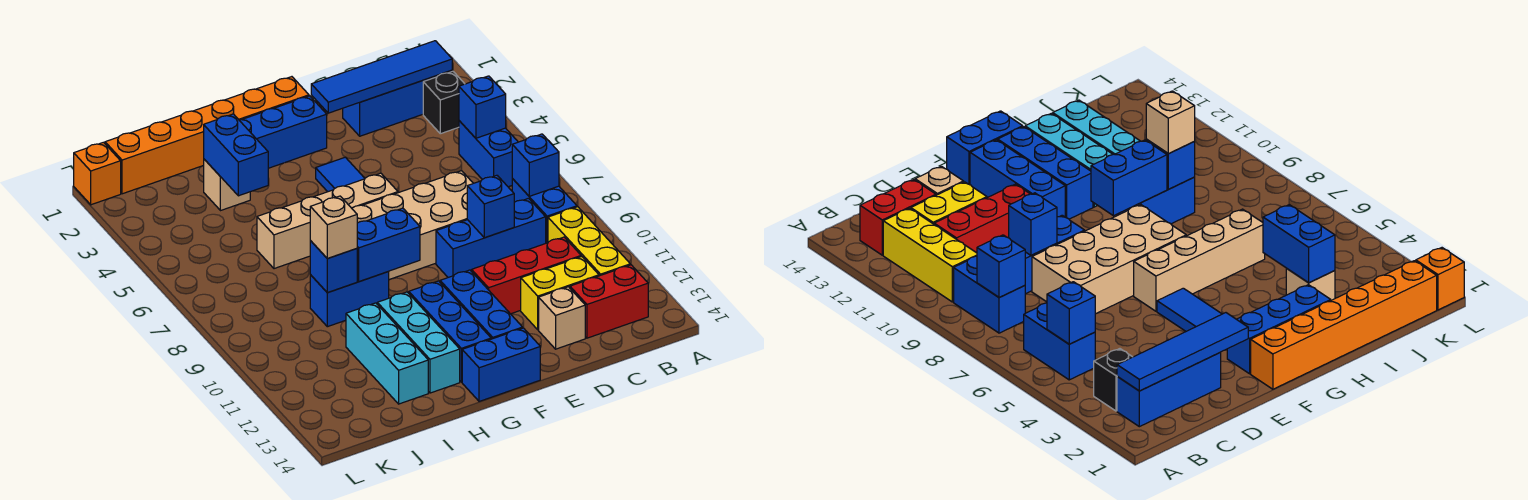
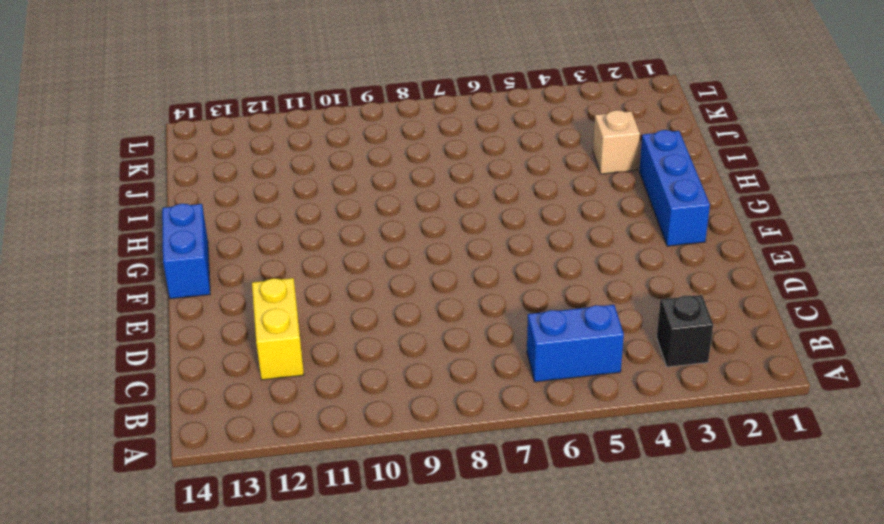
none -> blue 1x3 brick [343,70,452,136]
none -> blue 1x2 brick [512,179,577,243]
none -> yellow 1x3 brick [548,207,630,276]
none -> red 1x2 brick [570,265,648,338]

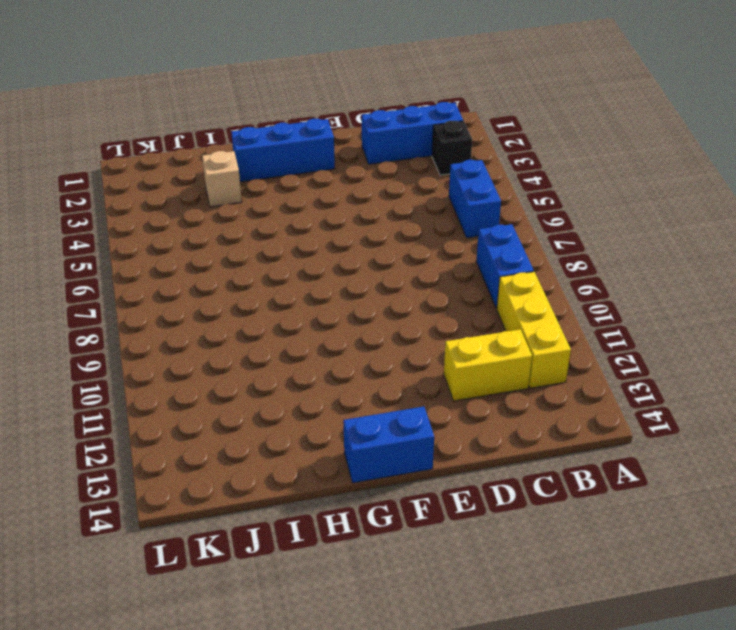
none -> red 1x2 brick [570,265,648,338]
none -> blue 1x3 brick [436,198,546,277]
none -> red 1x3 brick [472,237,581,314]
none -> tan 2x4 brick [352,171,473,279]

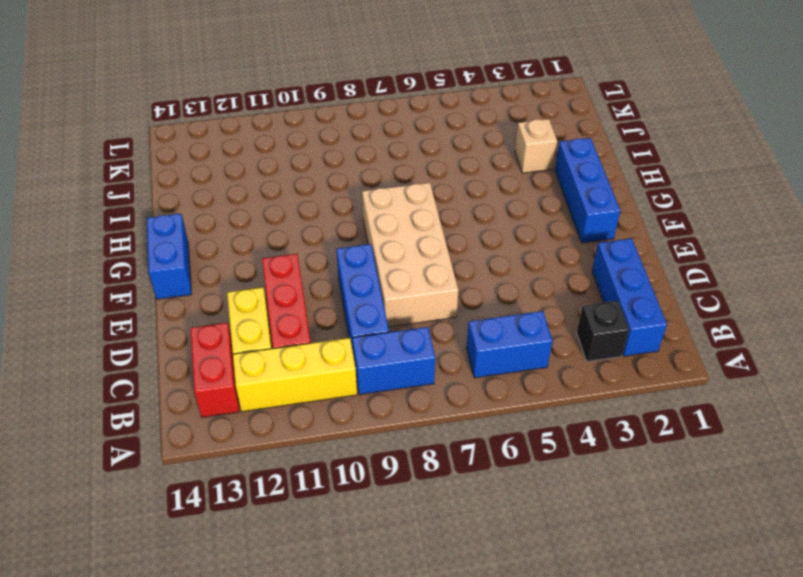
none -> tan 1x1 brick [539,287,585,349]
none -> orange 1x6 brick [105,77,309,194]
none -> blue 1x2 tile [316,157,365,192]
none -> tan 1x4 brick [257,173,398,269]

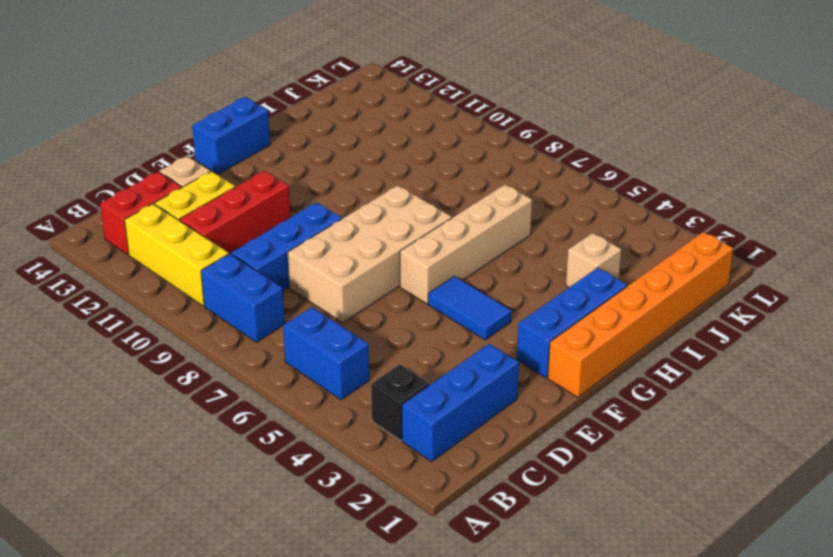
none -> blue 1x3 brick [440,270,523,339]
none -> blue 1x3 brick [409,281,491,382]
none -> blue 1x2 brick [310,272,389,327]
none -> cyan 1x3 brick [377,292,460,393]

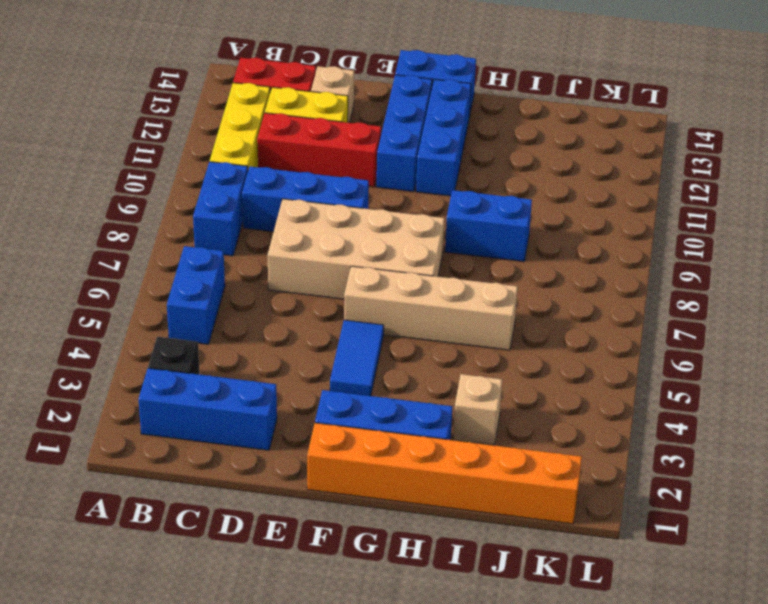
none -> cyan 1x3 brick [377,292,460,393]
none -> cyan 1x3 brick [346,303,428,404]
none -> orange 1x1 brick [74,142,121,205]
none -> blue 1x4 tile [311,41,452,113]

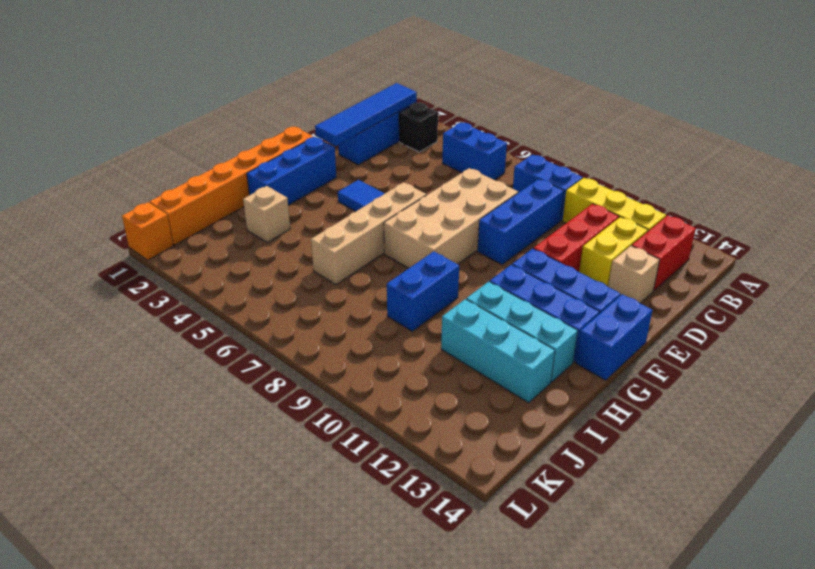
none -> blue 1x1 brick [459,76,506,138]
none -> blue 1x1 brick [512,134,559,196]
none -> blue 1x1 brick [467,175,514,238]
none -> blue 1x2 brick [357,208,420,282]

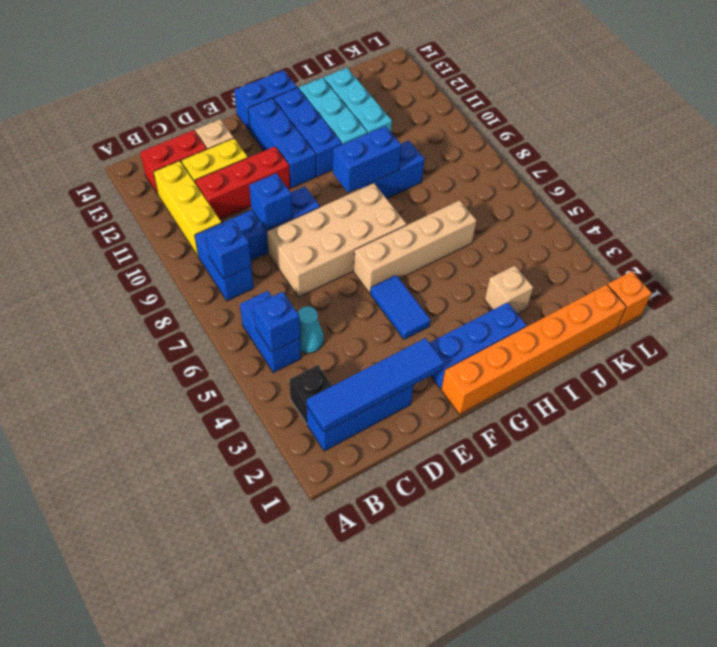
cyan 1x1 cone [298,306,324,353] -> none
none -> blue 1x2 brick [204,114,268,196]
none -> blue 1x1 brick [310,241,357,293]
none -> tan 1x1 brick [310,196,357,259]

